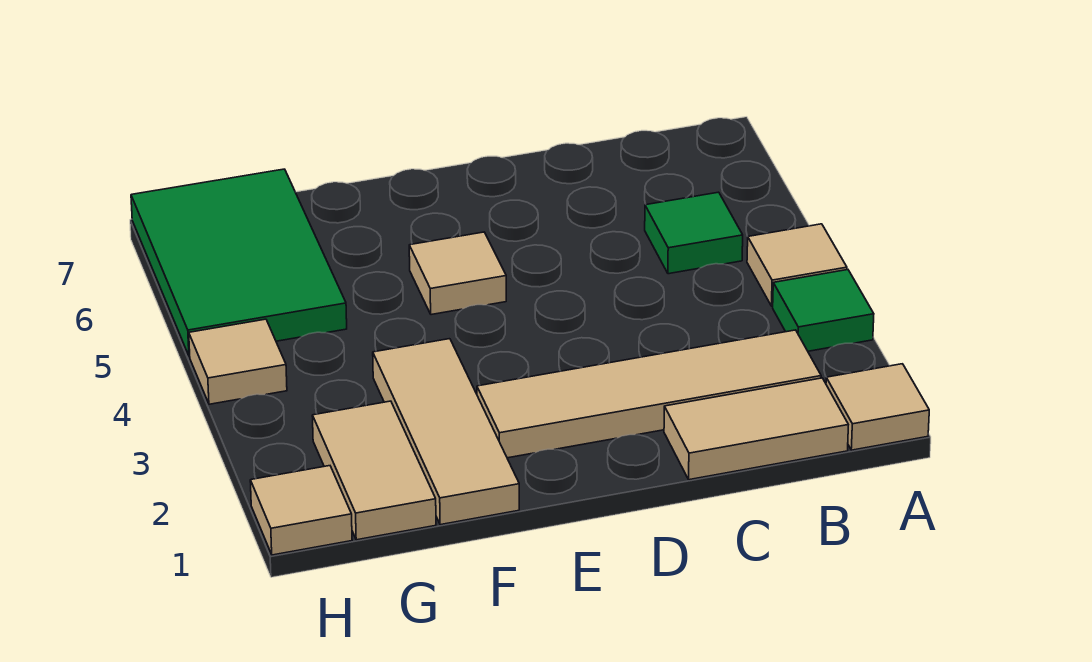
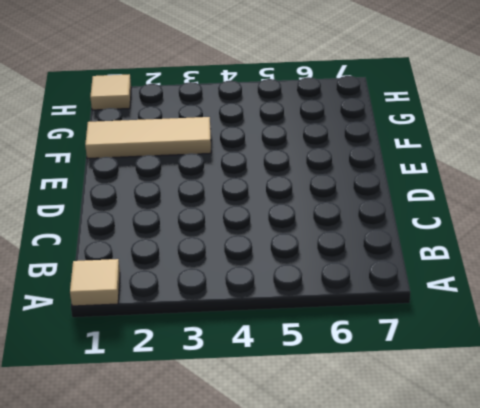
none -> green 1x1 tile [773,270,874,351]
none -> tan 1x1 tile [747,224,847,306]
none -> tan 1x2 tile [664,378,848,480]

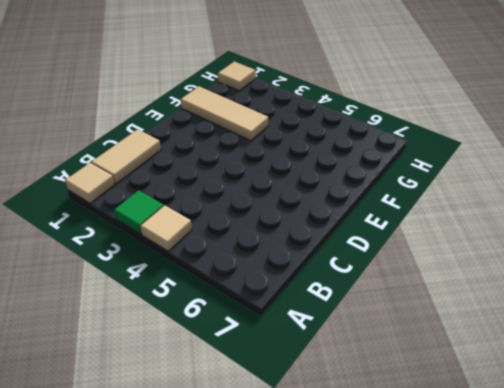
none -> tan 1x4 tile [477,330,821,458]
none -> green 1x1 tile [645,192,743,274]
none -> tan 1x1 tile [409,232,506,315]

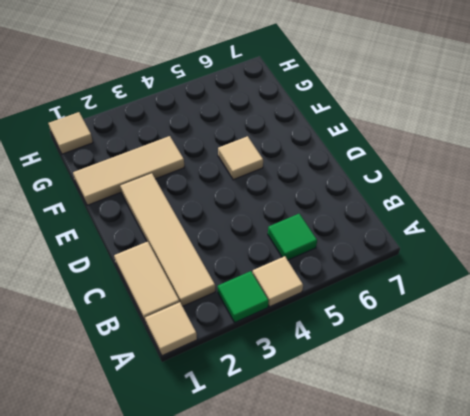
none -> tan 1x2 tile [312,401,436,540]
none -> green 2x3 tile [131,169,347,356]
none -> tan 1x1 tile [189,319,287,404]

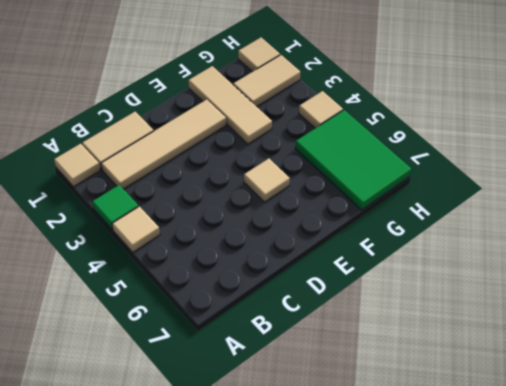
tan 1x2 tile [233,55,300,107] -> tan 1x2 tile turned to [312,401,436,540]
none -> green 1x1 tile [645,192,743,274]

